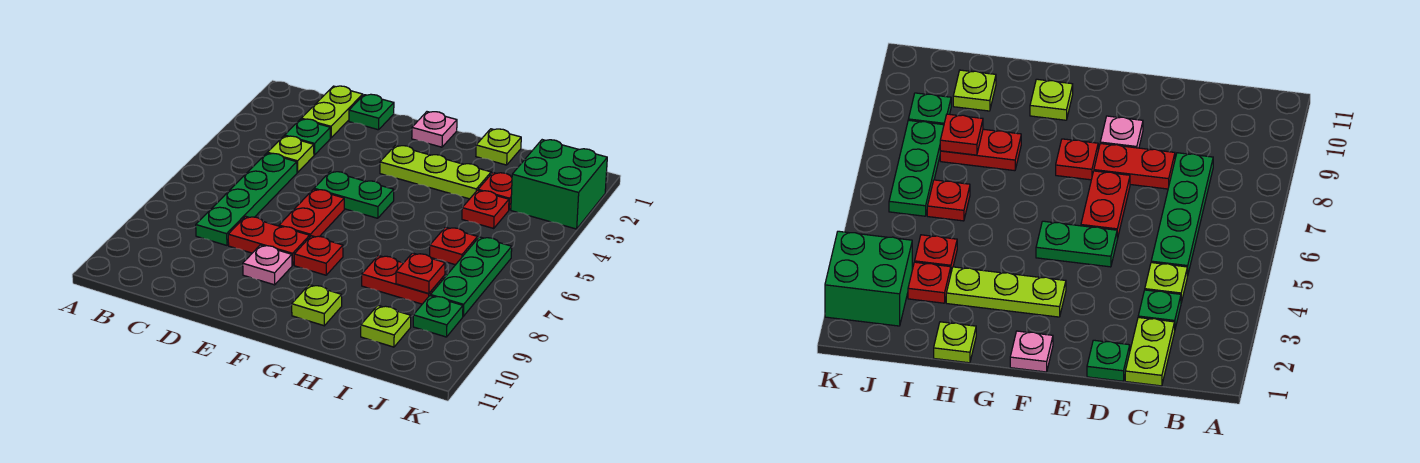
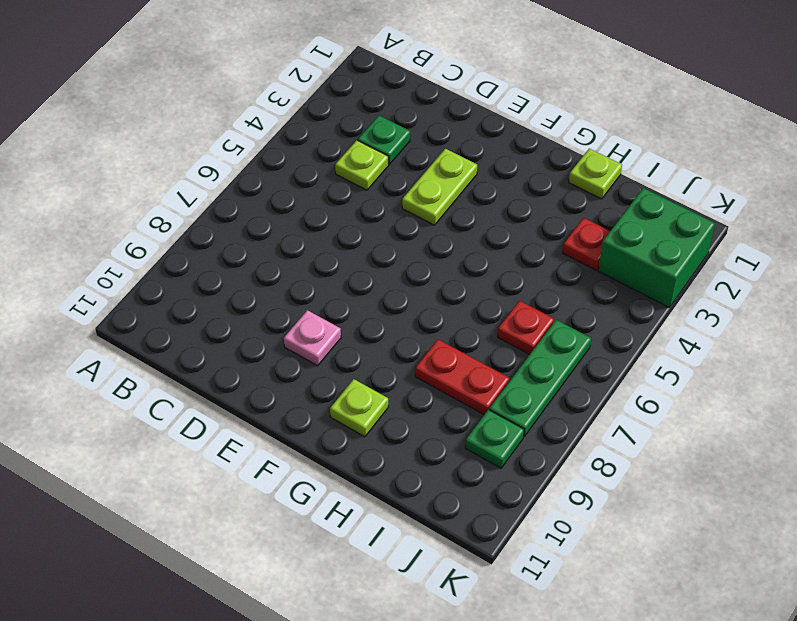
lime 1x2 plate [402,149,477,225] -> lime 1x2 plate moved to [301,86,363,138]
none -> green 1x4 plate [196,153,297,245]
none -> green 1x1 plate [349,94,394,130]
none -> red 1x2 plate [228,216,310,265]

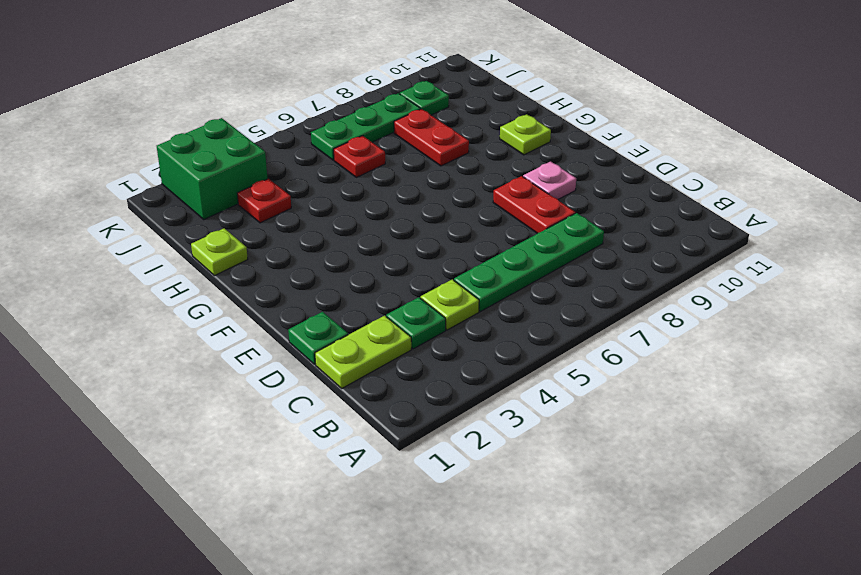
none -> green 1x2 plate [314,171,394,218]
none -> red 1x2 plate [279,189,344,237]
none -> pink 1x1 plate [412,112,457,147]

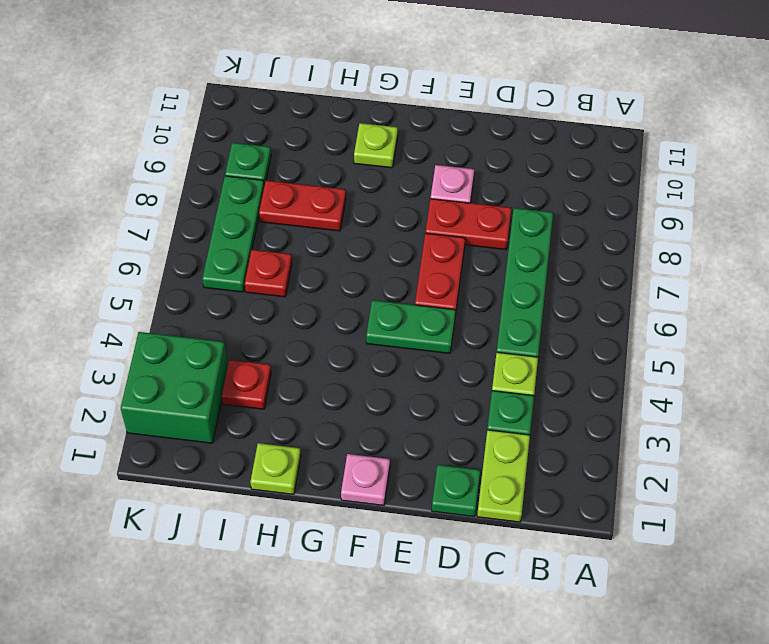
none -> lime 1x3 plate [380,145,491,199]
none -> red 1x1 plate [294,236,343,275]
none -> red 1x1 plate [462,190,509,228]

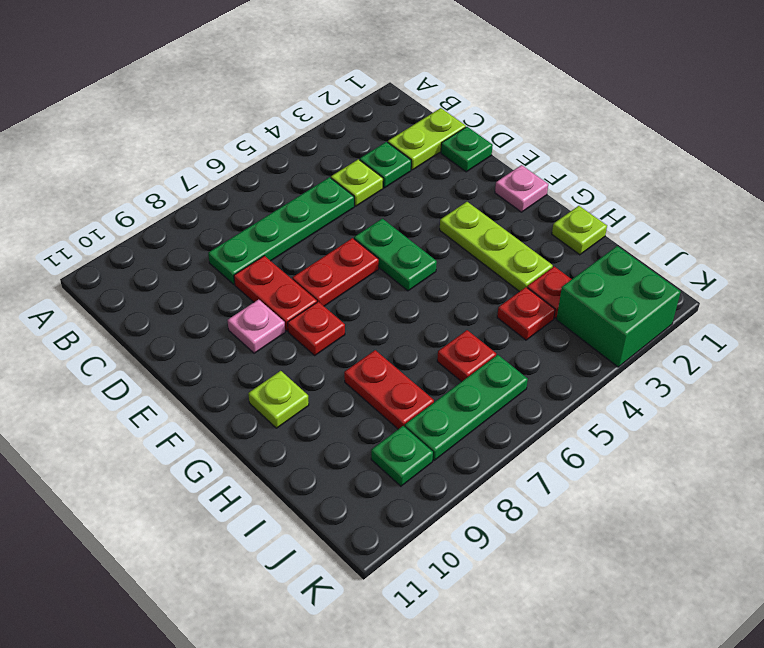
none -> lime 1x1 plate [361,306,411,347]
none -> red 1x1 plate [396,253,445,294]

